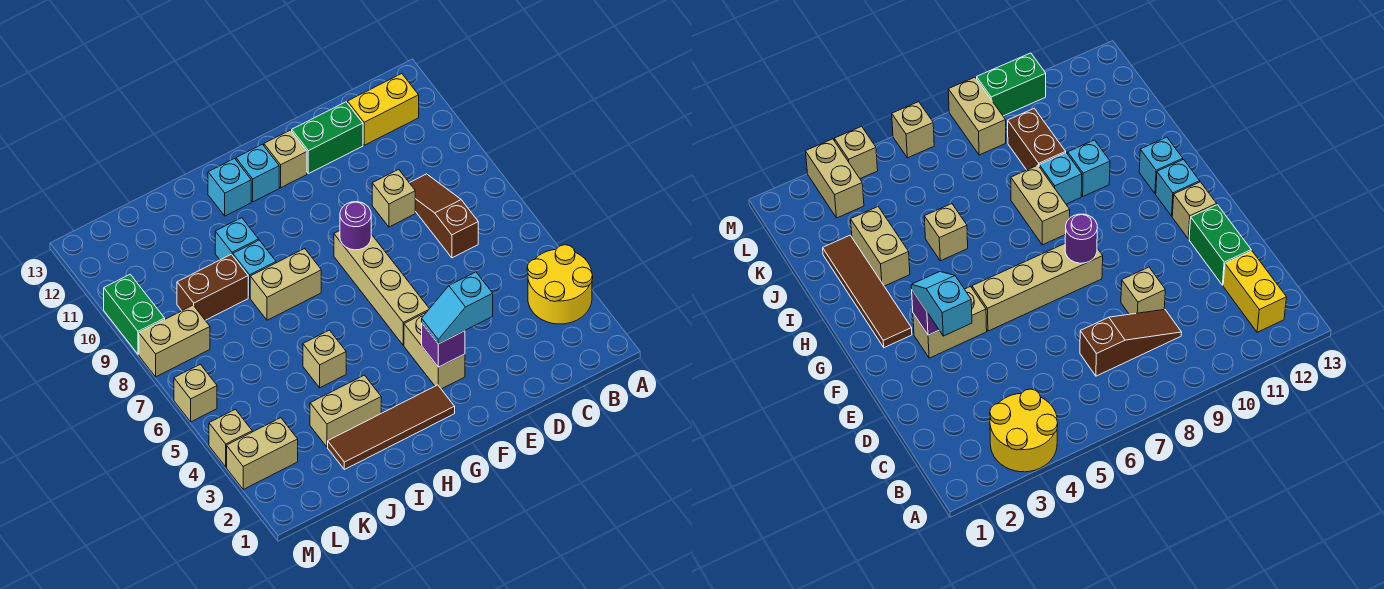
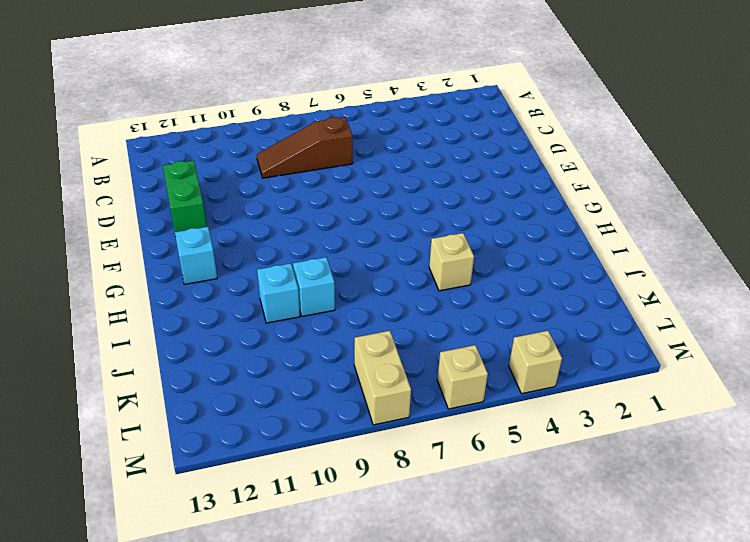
none -> yellow 2x2 round brick [527,245,593,324]
none -> yellow 1x2 brick [348,74,419,145]
none -> tan 1x1 brick [372,169,415,227]

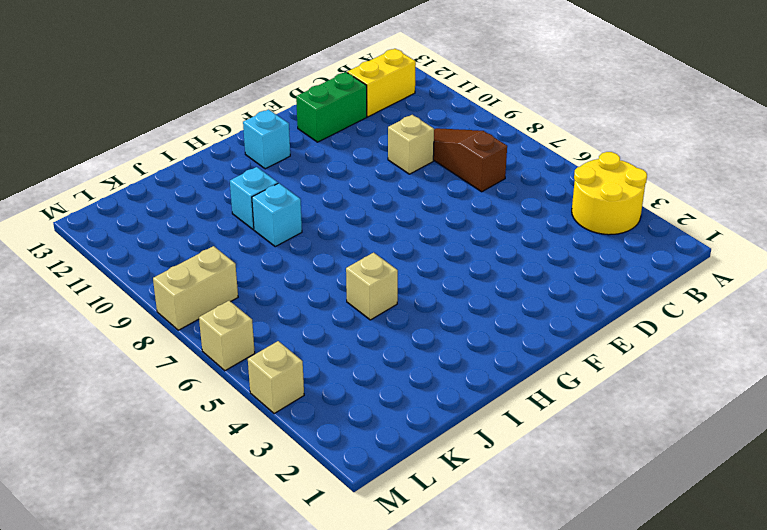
none -> tan 1x2 brick [404,313,465,389]
none -> tan 1x4 brick [334,231,429,345]
none -> tan 1x1 brick [264,130,307,188]

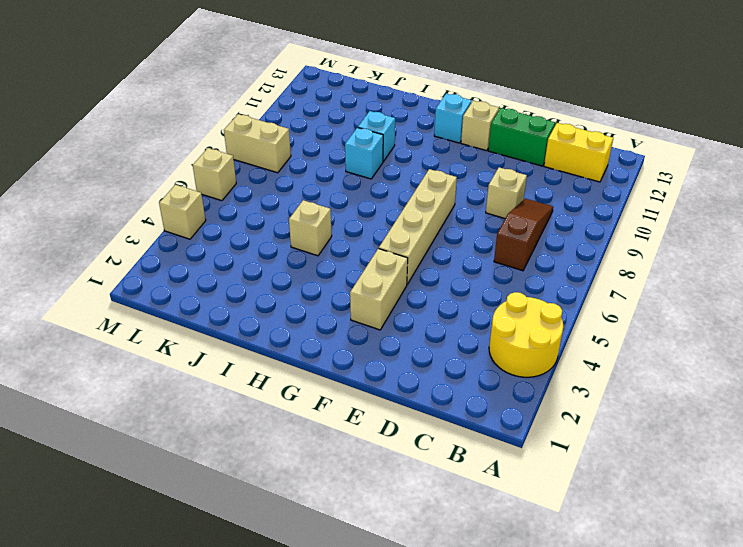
none -> brown 1x4 tile [328,385,455,470]
none -> tan 1x2 brick [250,249,321,320]
none -> cyan 1x1 brick [208,159,251,216]

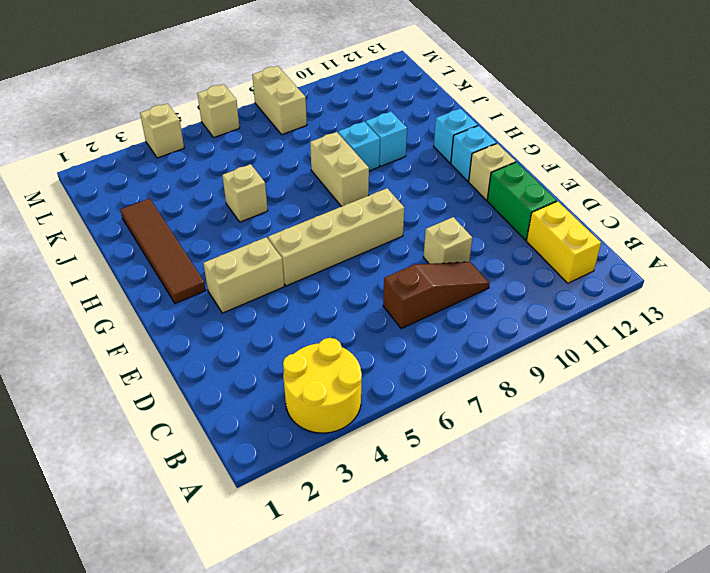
none -> tan 1x2 brick [310,375,381,447]
none -> brown 1x2 brick [177,254,248,320]
none -> tan 1x2 brick [227,418,298,489]

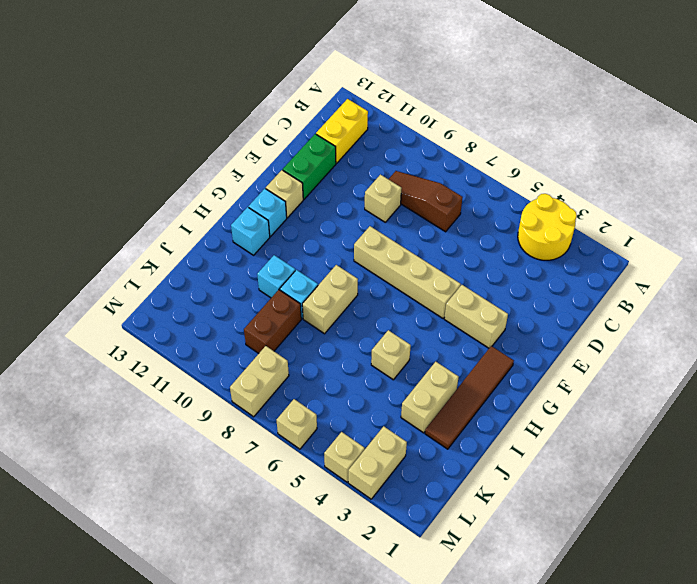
none -> green 1x2 brick [104,274,165,354]
none -> purple 1x1 brick [422,324,465,367]
none -> purple 1x1 round brick [340,202,371,250]

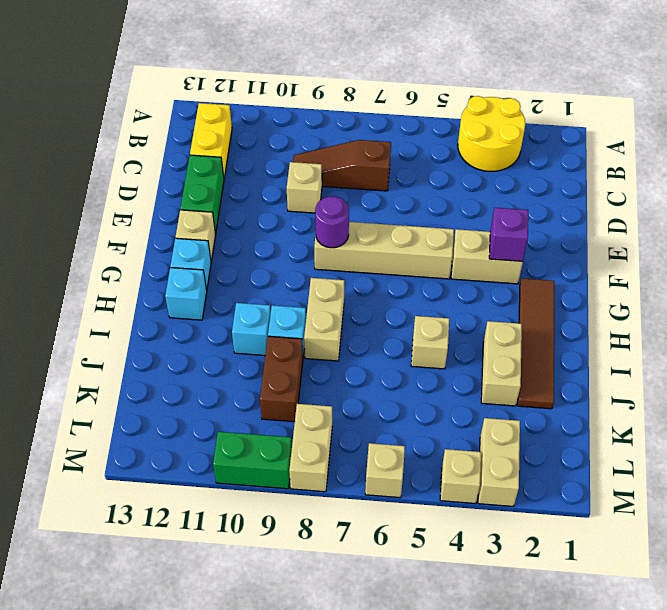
none -> cyan 1x2 slope [422,272,493,344]

